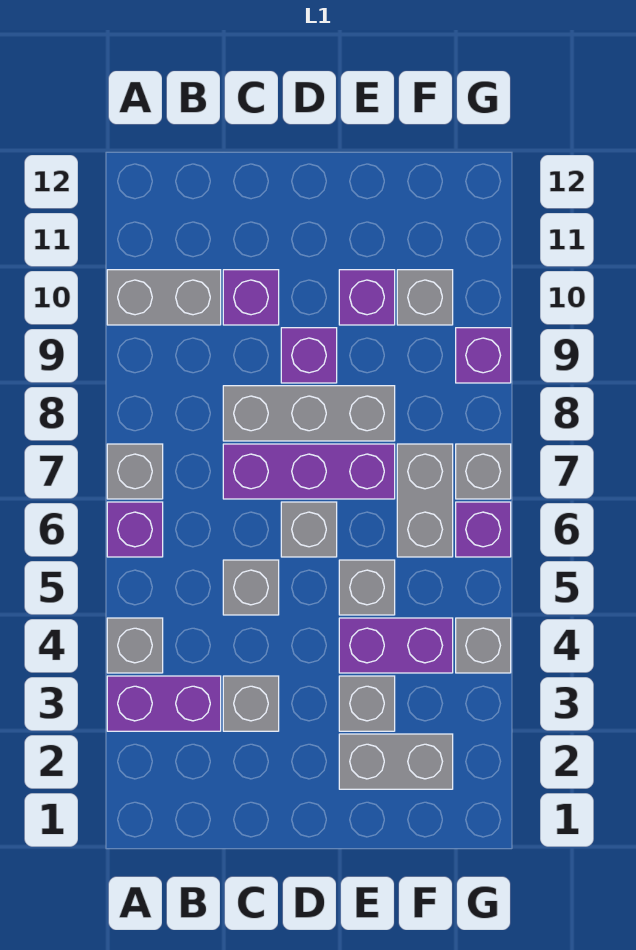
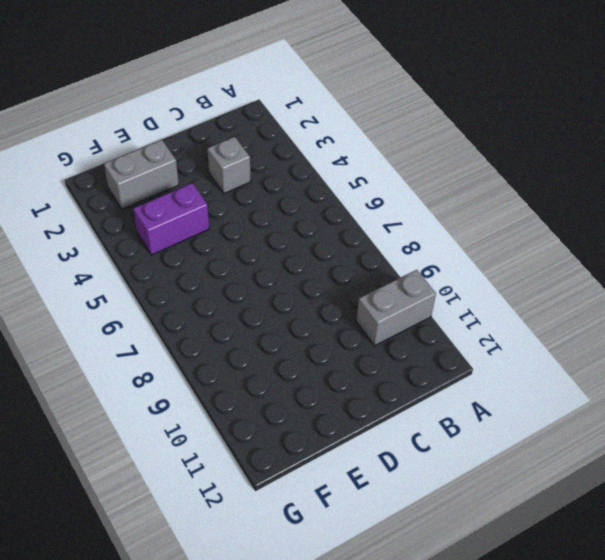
none -> purple 1x2 brick [107,676,221,731]
none -> grey 1x1 brick [107,618,163,673]
none -> purple 1x1 brick [107,502,163,557]

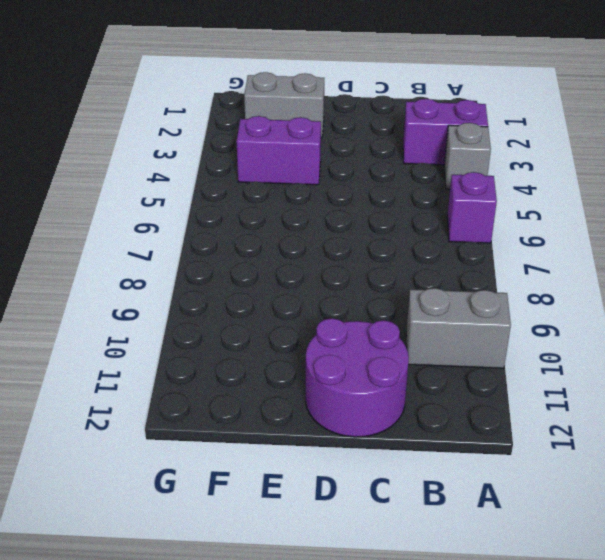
purple 2x2 round brick [306,318,409,437] -> none
none -> grey 1x1 brick [107,444,163,499]
none -> grey 1x1 brick [223,676,279,731]
none -> grey 1x1 brick [223,560,279,615]

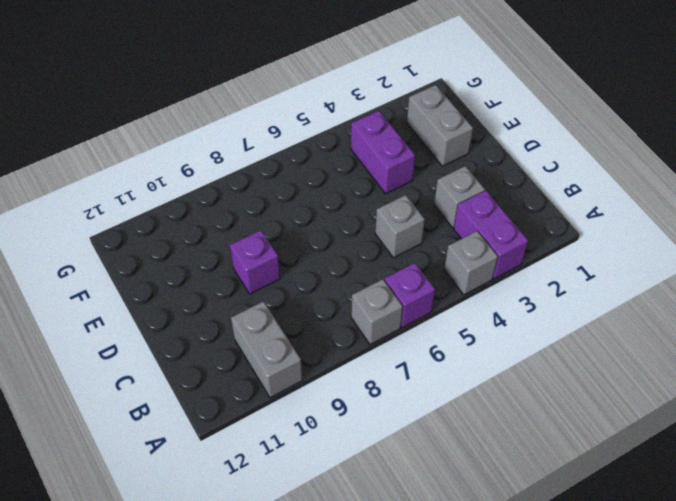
none -> purple 1x3 brick [223,444,395,499]
none -> grey 1x3 brick [223,386,395,441]
none -> purple 1x1 brick [223,270,279,325]

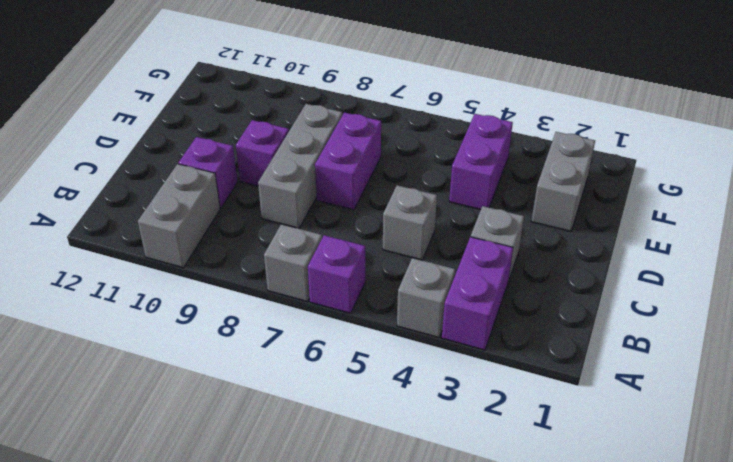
purple 1x2 brick [315,112,381,210] -> purple 1x3 brick [223,444,395,499]
none -> grey 1x1 brick [281,502,337,557]
none -> grey 1x1 brick [339,676,395,731]
none -> grey 1x1 brick [339,560,395,615]

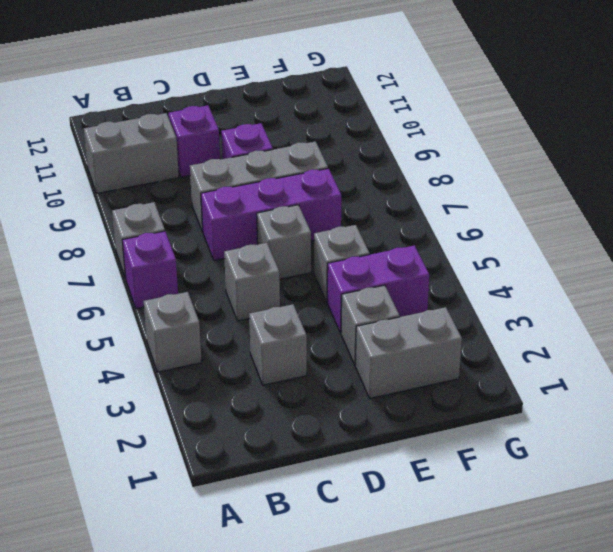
none -> purple 1x2 brick [107,676,221,731]
none -> purple 1x1 brick [339,270,395,325]
none -> grey 1x2 brick [397,444,453,557]

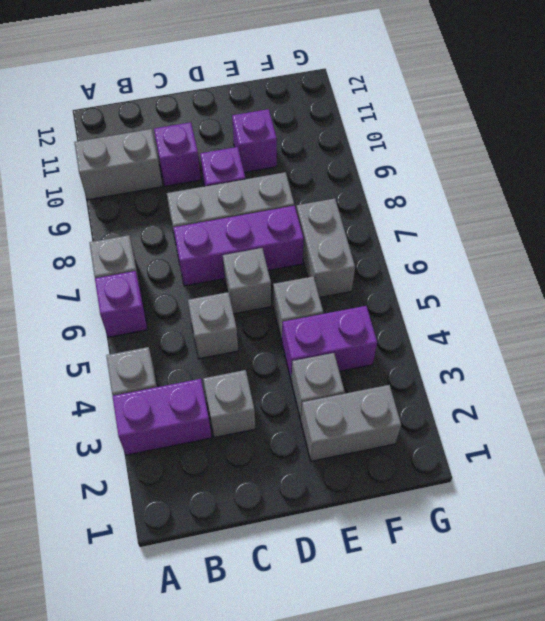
none -> grey 1x1 brick [397,270,453,325]
none -> grey 1x1 brick [456,618,511,673]
none -> purple 1x1 brick [456,502,511,557]

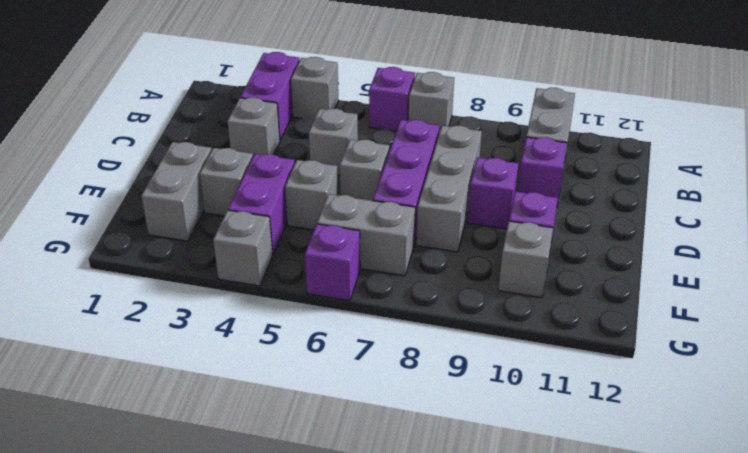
none -> grey 1x1 brick [456,444,511,499]
none -> purple 1x1 brick [456,328,511,383]

